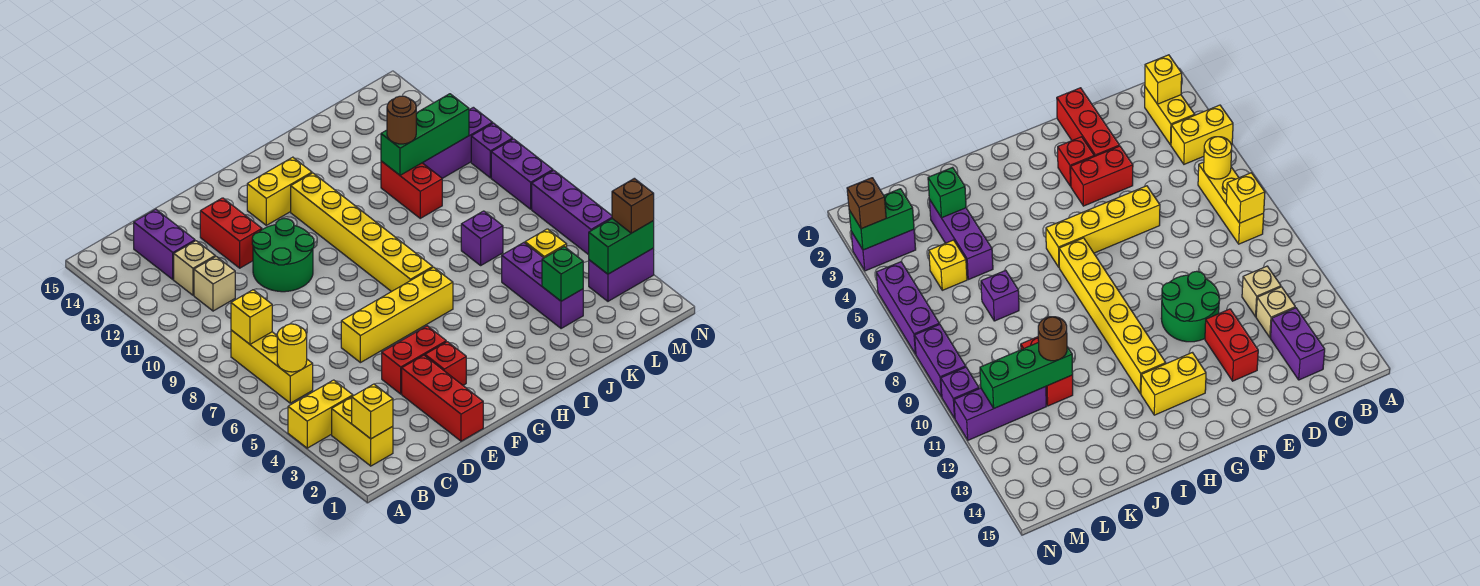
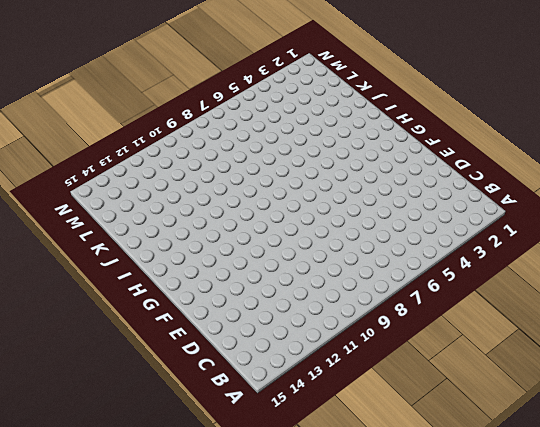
none -> yellow 1x2 brick [288,380,353,448]
none -> yellow 1x2 brick [332,397,393,466]
none -> yellow 1x3 brick [231,330,313,403]
none -> tan 1x1 brick [194,257,235,311]

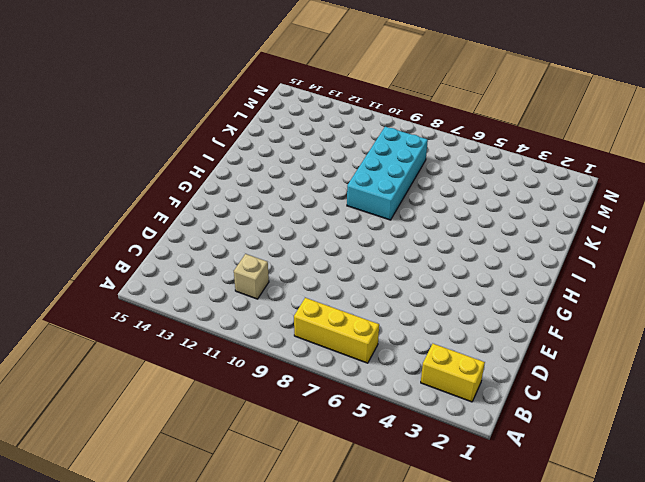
cyan 2x4 brick [347,127,428,220] -> none
none -> yellow 1x2 brick [288,380,353,448]
none -> tan 1x1 brick [174,241,215,295]
none -> purple 1x2 brick [134,209,195,279]
none -> red 1x3 brick [402,355,483,441]

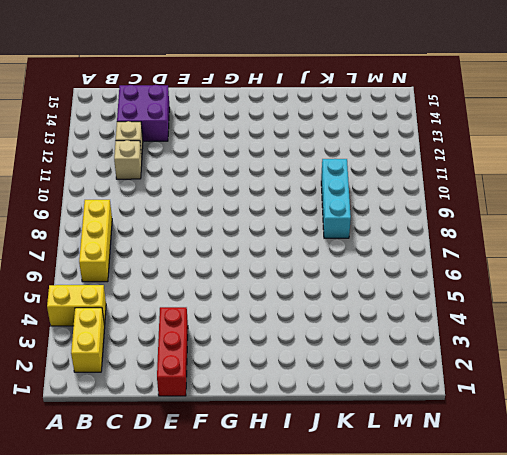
purple 2x2 brick [117,85,169,141] -> purple 1x2 brick [134,209,195,279]
cyan 1x3 brick [321,159,351,238] -> red 1x2 brick [381,161,442,218]
none -> red 1x2 brick [382,326,446,394]
none -> yellow 1x4 brick [341,267,453,363]
none -> green 2x2 round brick [252,219,314,292]
none -> red 1x2 brick [200,198,262,268]

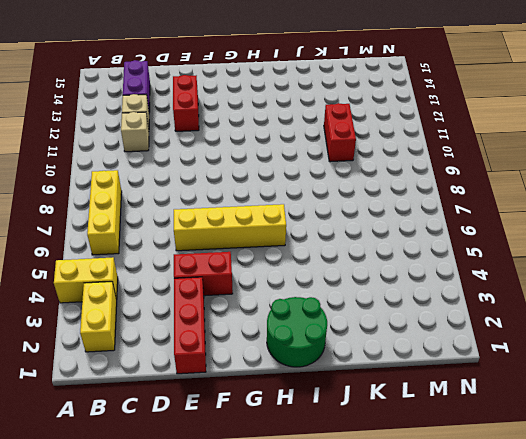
green 2x2 round brick [267,297,327,367] -> green 2x2 round brick moved to [252,219,314,292]
none -> red 1x1 brick [425,342,466,385]
none -> yellow 1x2 brick [247,157,312,225]
none -> yellow 1x6 brick [291,173,433,292]
none -> purple 1x3 brick [502,243,583,329]

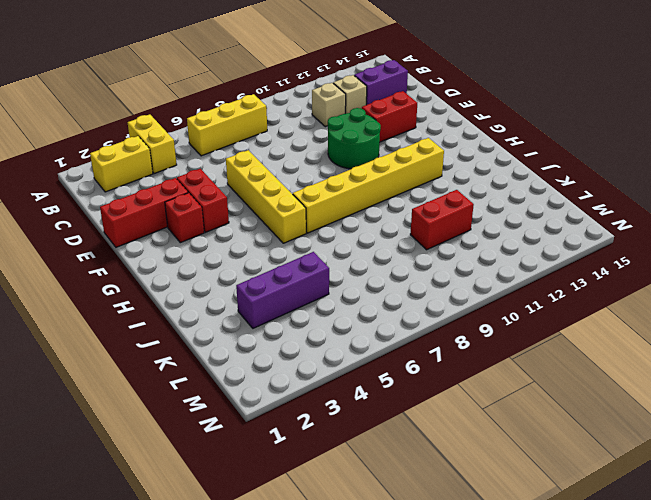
none -> yellow 1x2 brick [247,157,312,225]
none -> purple 1x1 brick [461,211,503,265]
none -> yellow 1x1 brick [525,229,567,258]
none -> purple 1x3 brick [423,107,493,178]

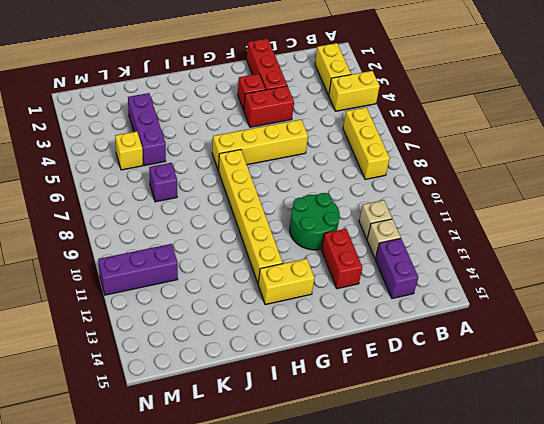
none -> red 1x2 brick [381,161,442,218]
none -> purple 1x2 brick [589,248,654,301]
none -> purple 1x3 brick [532,170,612,255]
none -> purple 1x2 brick [491,139,553,209]

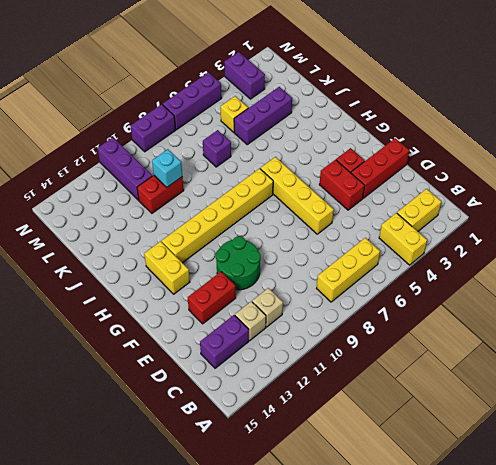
cyan 1x1 brick [152,149,182,187] -> none
none -> purple 1x1 brick [471,123,513,178]
none -> yellow 1x1 brick [352,384,393,439]
none -> yellow 1x1 round brick [277,324,307,372]
none -> yellow 1x1 brick [231,290,272,344]

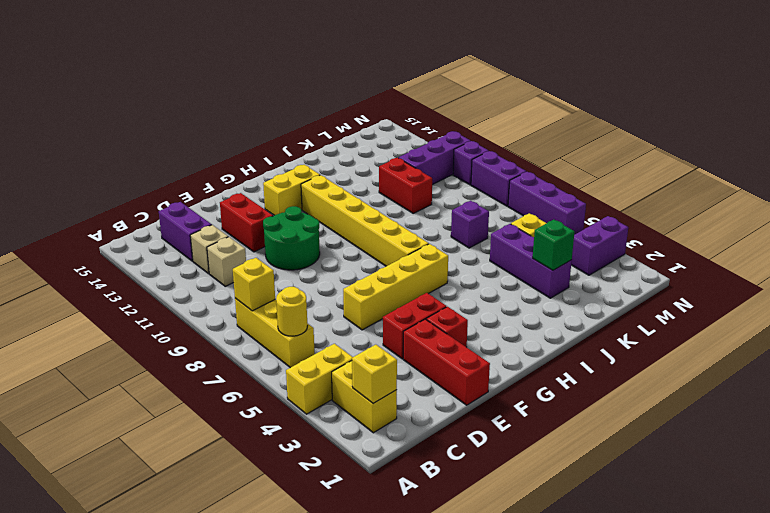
none -> green 1x3 brick [381,94,469,175]
none -> green 1x2 brick [589,219,654,274]
none -> brown 1x1 round brick [387,96,416,144]
none -> brown 1x1 brick [612,178,654,233]

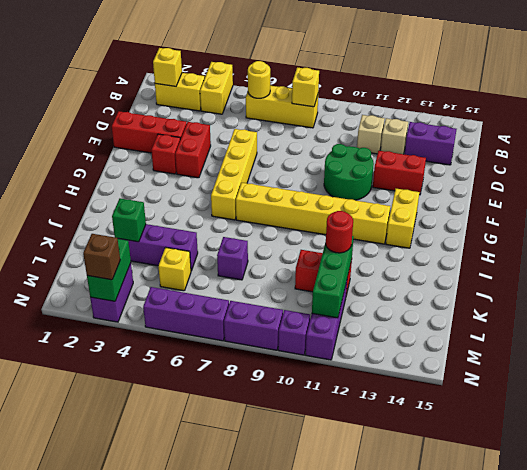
red 1x1 round brick [326,211,353,253] -> brown 1x1 round brick [387,96,416,144]

